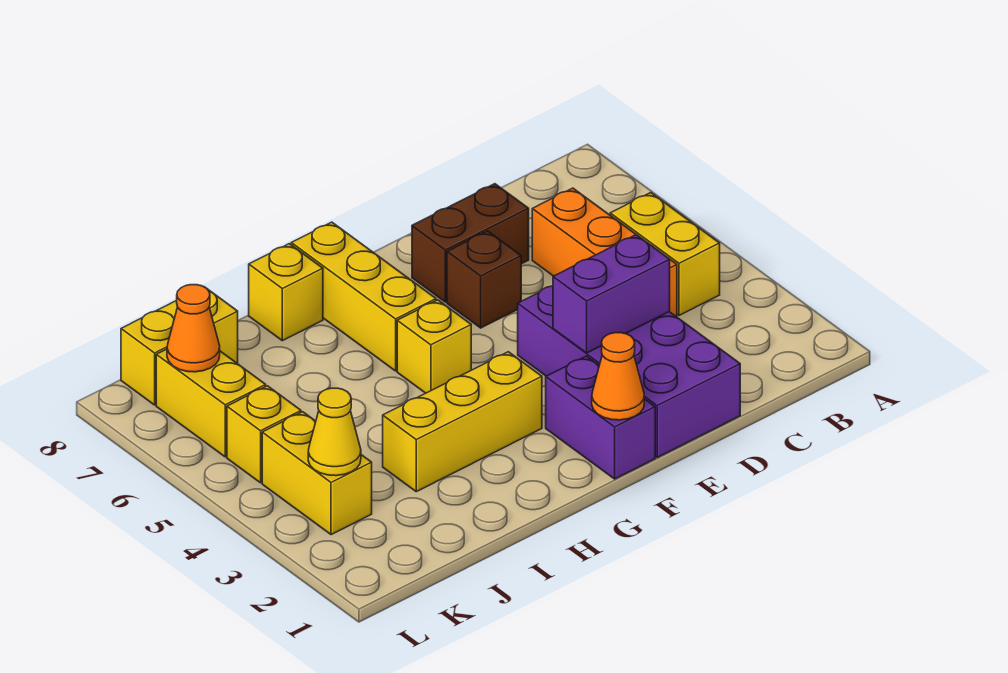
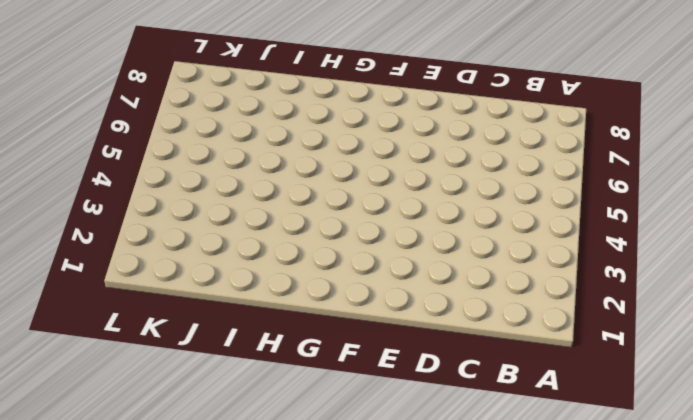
none -> yellow 1x2 brick [610,193,720,315]
none -> orange 1x3 brick [532,188,677,317]
none -> purple 2x4 brick [518,286,740,457]

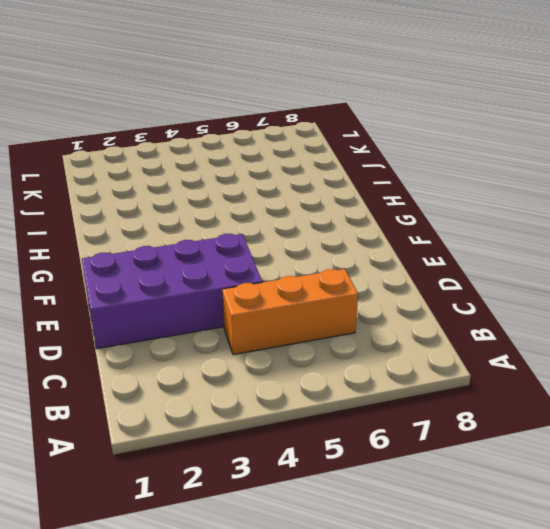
none -> yellow 1x2 brick [610,193,720,315]
none -> brown 1x2 brick [412,184,529,302]
none -> brown 1x1 brick [447,231,521,328]

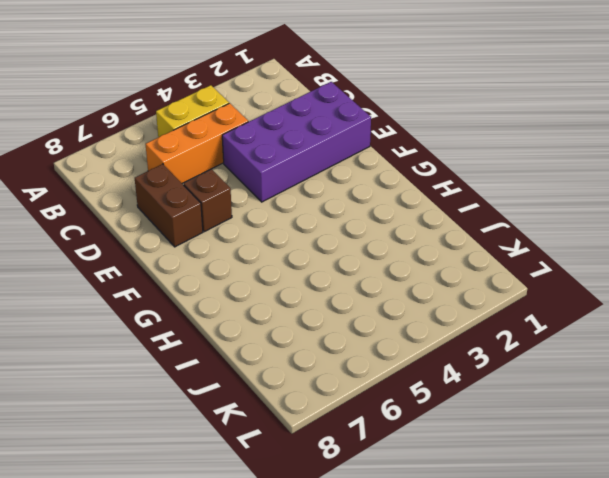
none -> purple 1x2 brick [546,356,655,479]
none -> yellow 1x3 brick [383,352,542,492]
none -> yellow 1x1 brick [397,300,471,393]

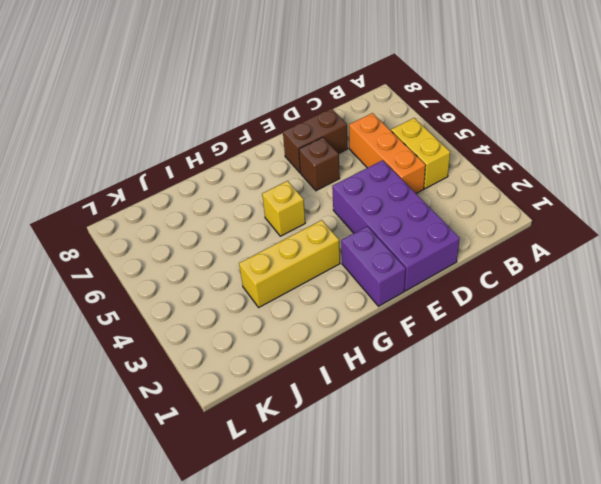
none -> yellow 1x3 brick [291,222,436,371]
none -> yellow 1x1 brick [249,244,323,341]
none -> yellow 1x2 brick [121,290,238,405]

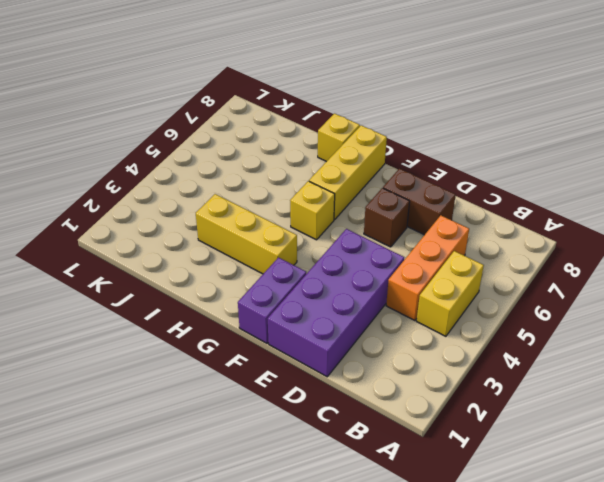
none -> yellow 1x2 brick [121,290,238,405]
none -> yellow 1x2 brick [262,412,372,535]
none -> yellow 1x1 brick [227,386,301,483]

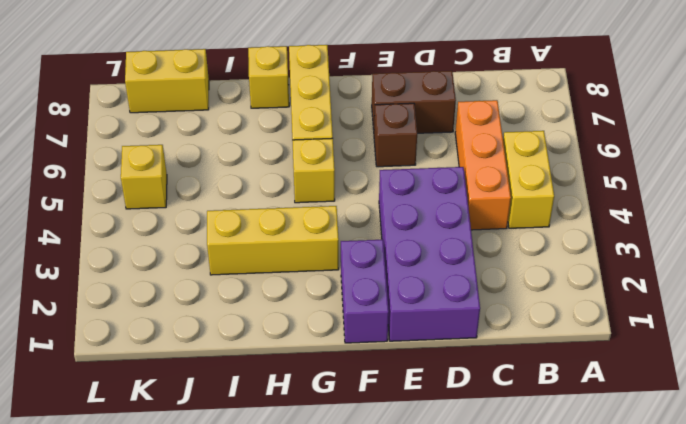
none -> yellow 1x2 brick [262,412,372,535]
none -> yellow 1x2 brick [156,349,266,457]
none -> purple 1x2 brick [553,235,670,353]

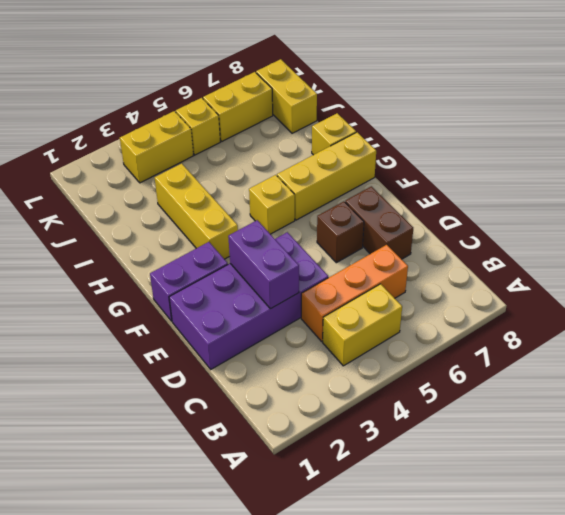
none -> orange 1x1 cone [592,333,644,420]
none -> yellow 1x1 cone [308,388,361,476]
none -> orange 1x1 cone [167,285,220,372]

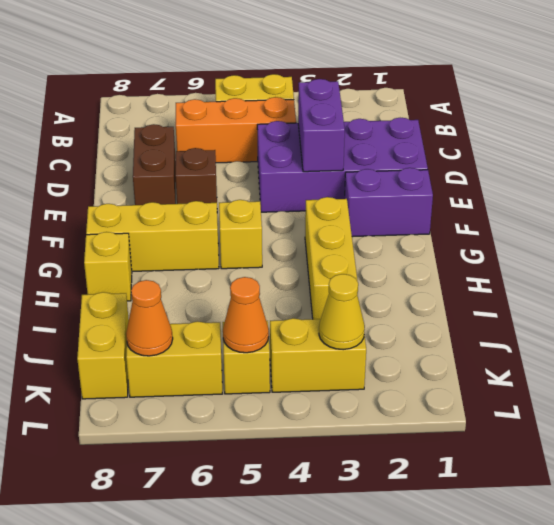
orange 1x1 cone [223,277,269,353] -> orange 1x1 cone moved to [592,333,644,420]

